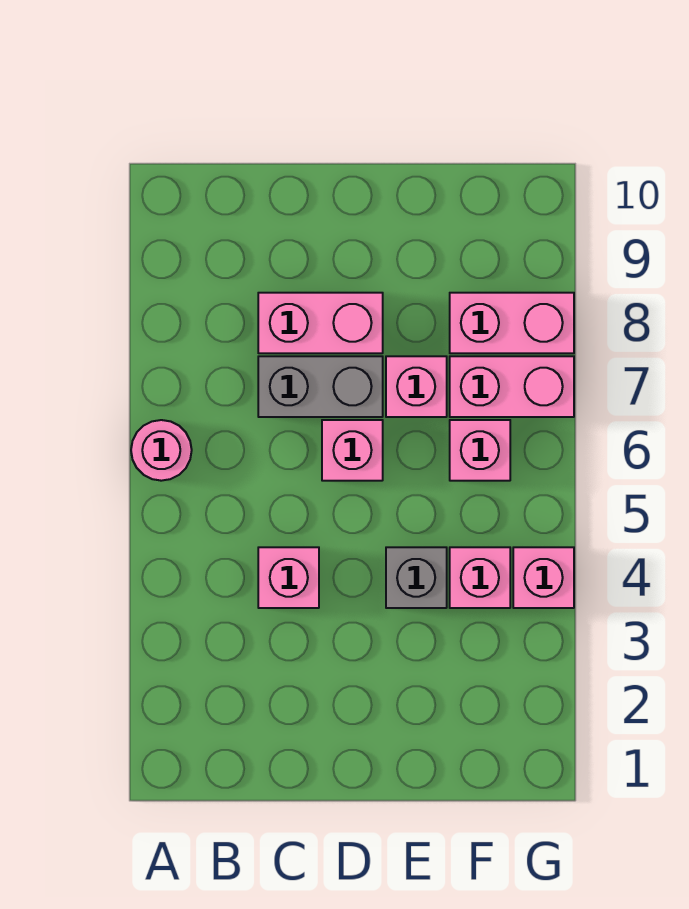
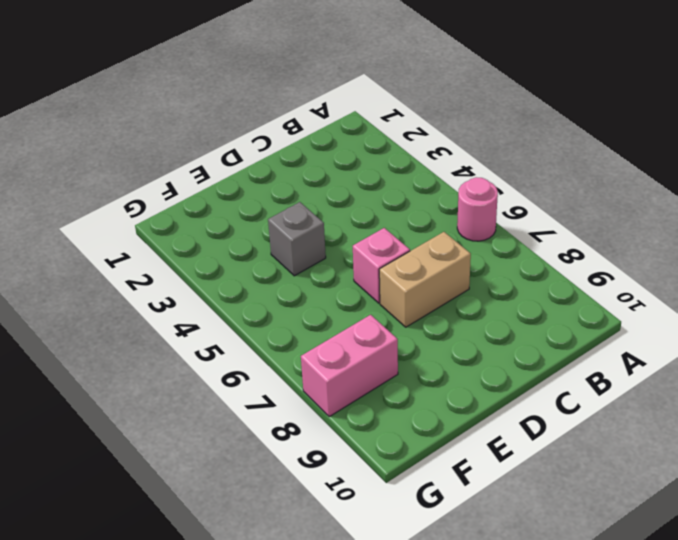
tan 1x2 brick [379,232,471,327] -> grey 1x2 brick [258,356,383,417]
none -> pink 1x1 brick [258,547,319,608]
none -> pink 1x2 brick [258,293,383,353]
none -> pink 1x1 brick [386,356,447,417]

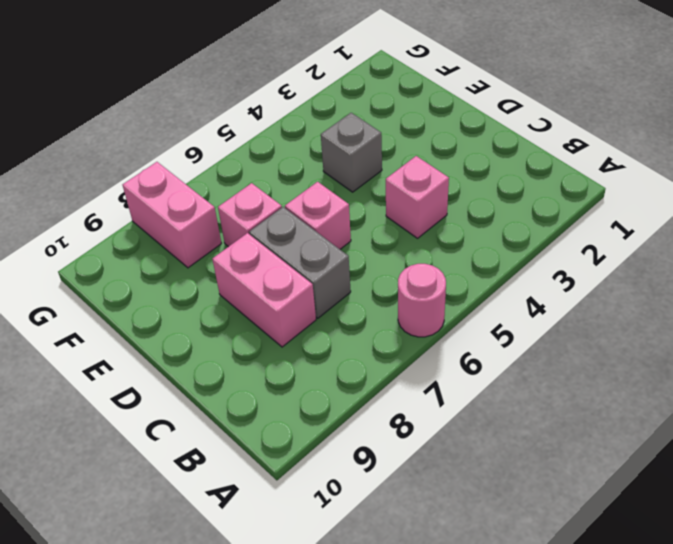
none -> pink 1x1 brick [450,547,510,608]
none -> pink 1x1 brick [450,420,510,481]
none -> pink 1x2 brick [450,356,574,417]

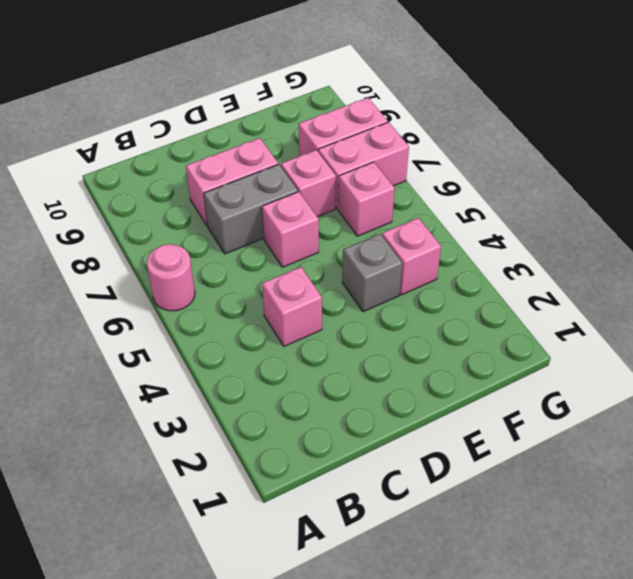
none -> pink 1x1 brick [513,547,574,608]

